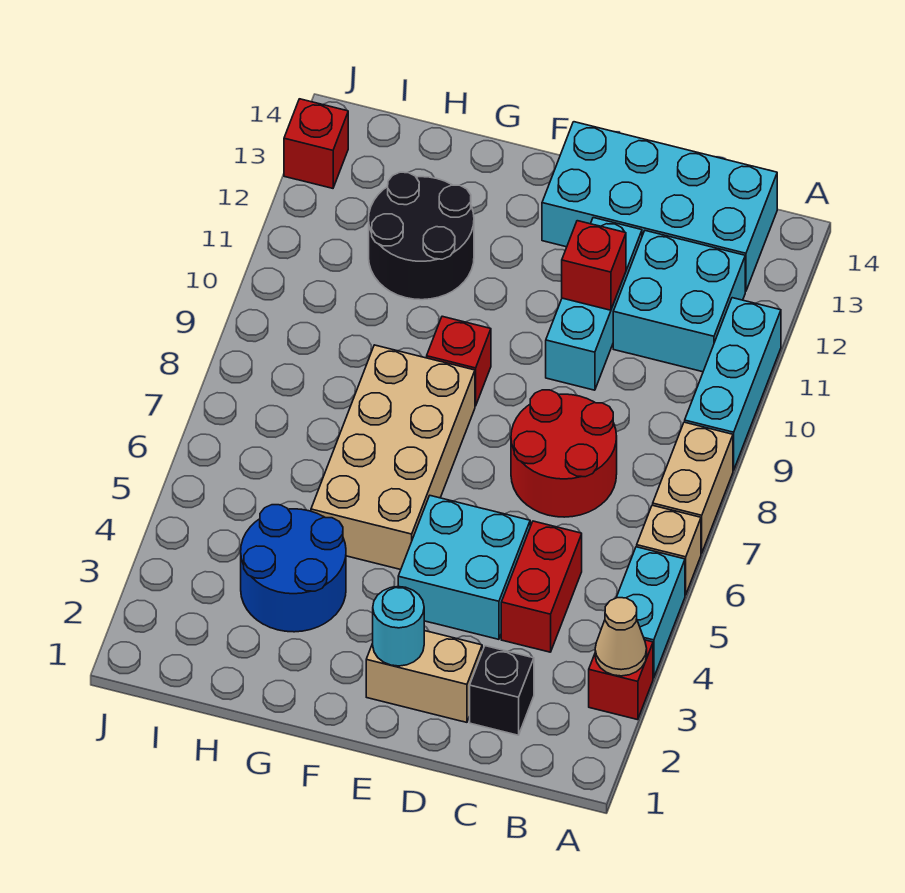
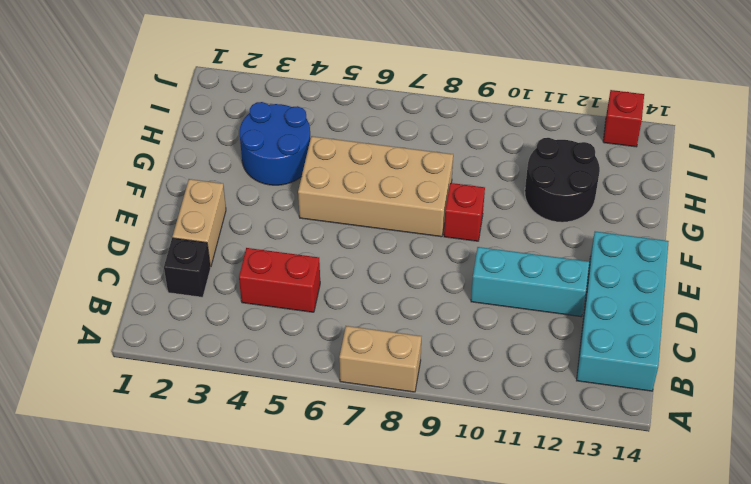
none -> red 1x1 brick [589,640,653,720]
none -> cyan 1x2 brick [616,547,685,678]
none -> tan 1x1 brick [637,505,701,595]

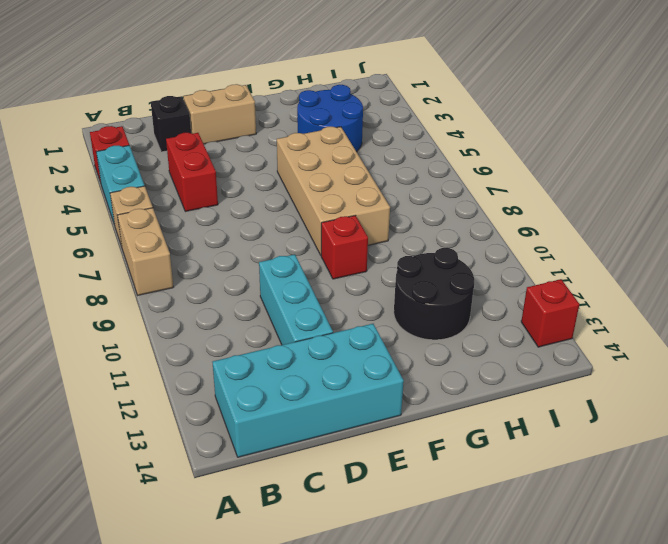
none -> cyan 1x3 brick [685,298,781,470]
none -> cyan 2x2 brick [613,231,745,372]
none -> red 2x2 round brick [511,390,617,517]

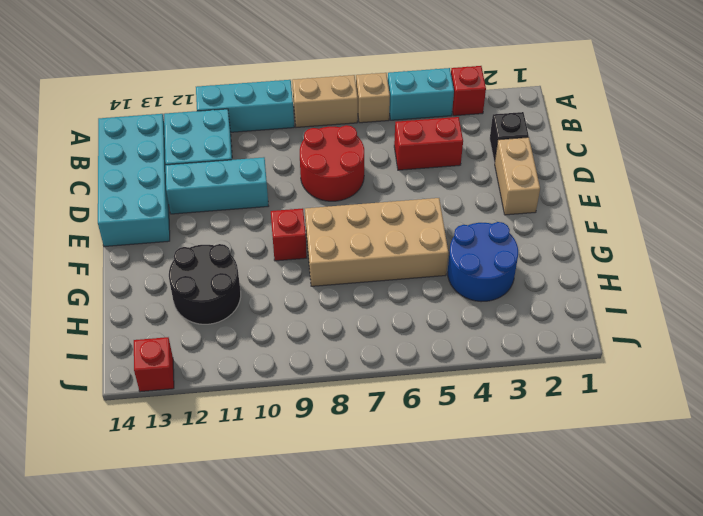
none -> cyan 2x2 brick [398,496,530,639]
none -> tan 1x1 cone [595,598,647,676]
none -> red 1x1 brick [562,221,626,310]

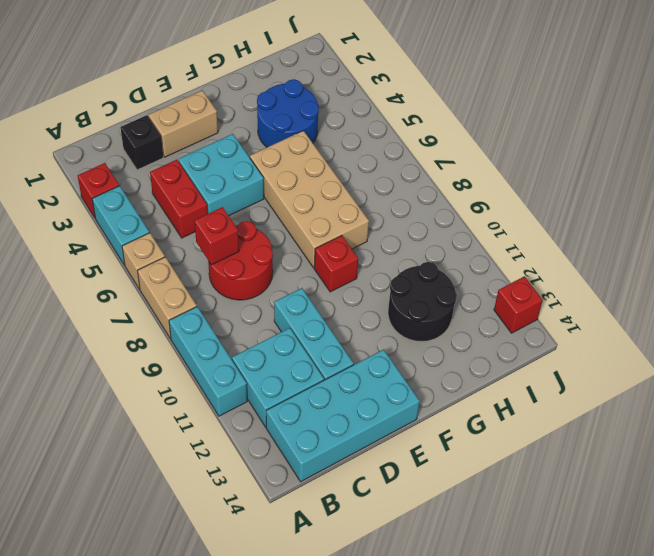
red 1x1 brick [195,207,239,265] -> red 1x1 brick moved to [562,221,626,310]
none -> tan 1x1 cone [595,598,647,676]
none -> cyan 1x1 round brick [373,587,424,666]

